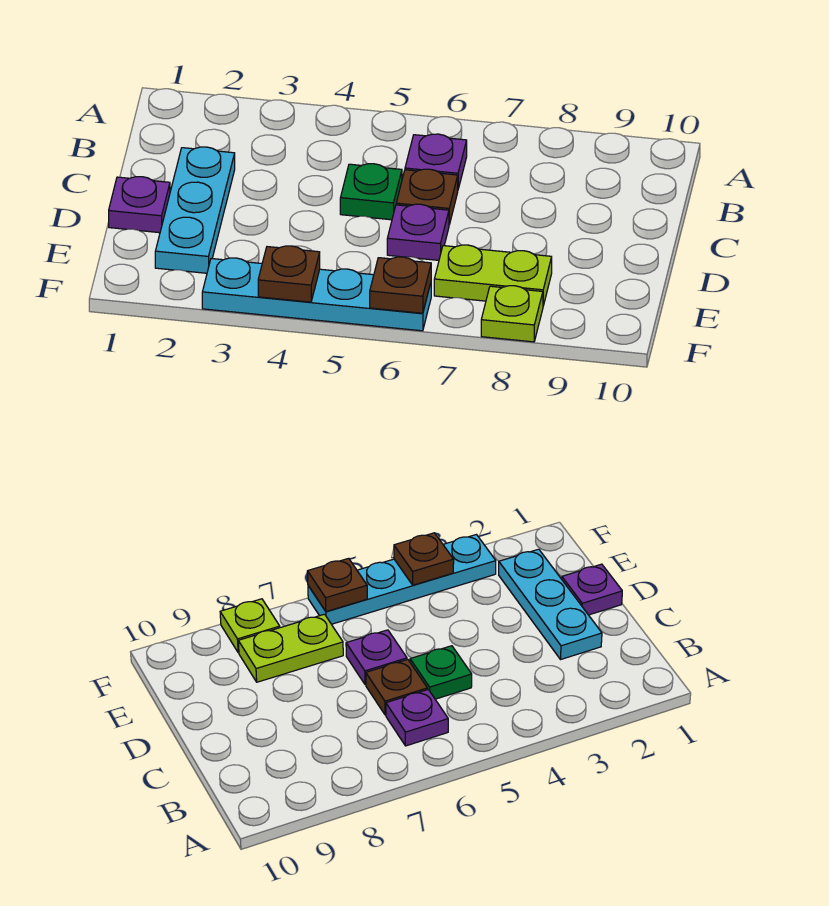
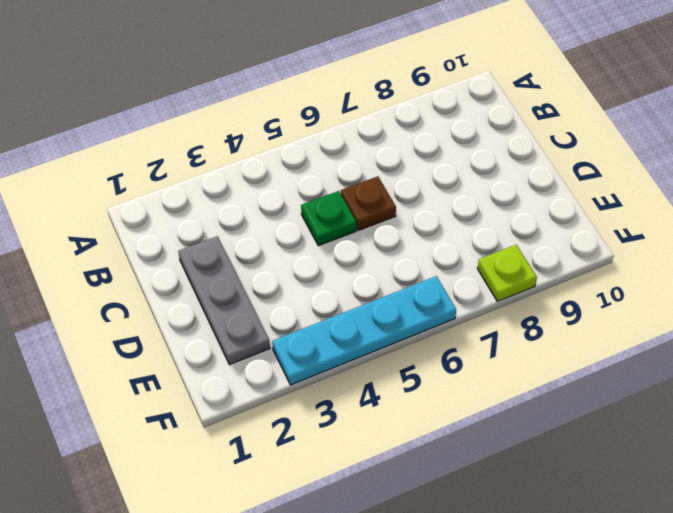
grey 1x3 plate [178,236,270,365] -> cyan 1x3 plate [155,147,235,273]
none -> purple 1x1 plate [405,134,467,189]
none -> purple 1x1 plate [109,177,170,233]

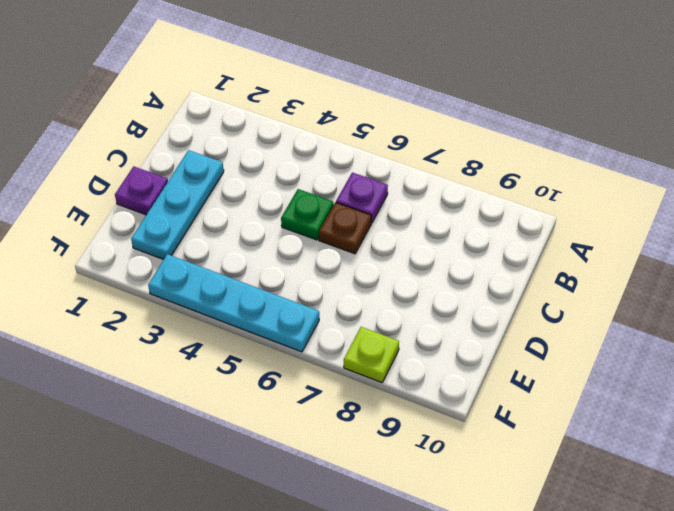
none -> purple 1x1 plate [387,204,449,260]
none -> lime 1x2 plate [434,245,552,306]

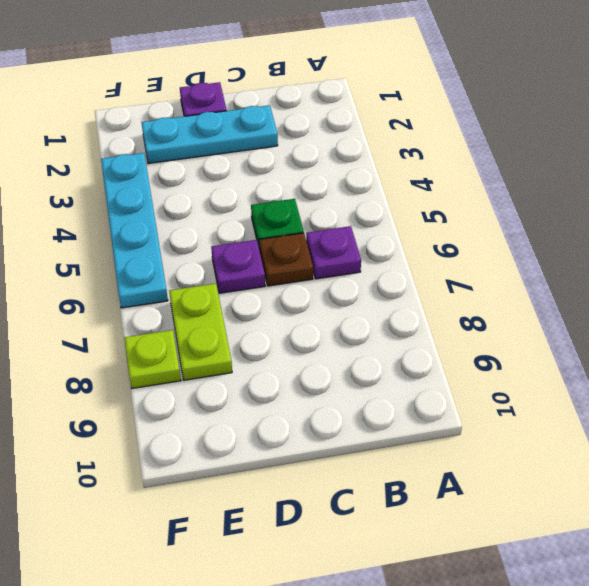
none -> brown 1x1 plate [258,246,320,302]
none -> brown 1x1 plate [370,257,431,313]

